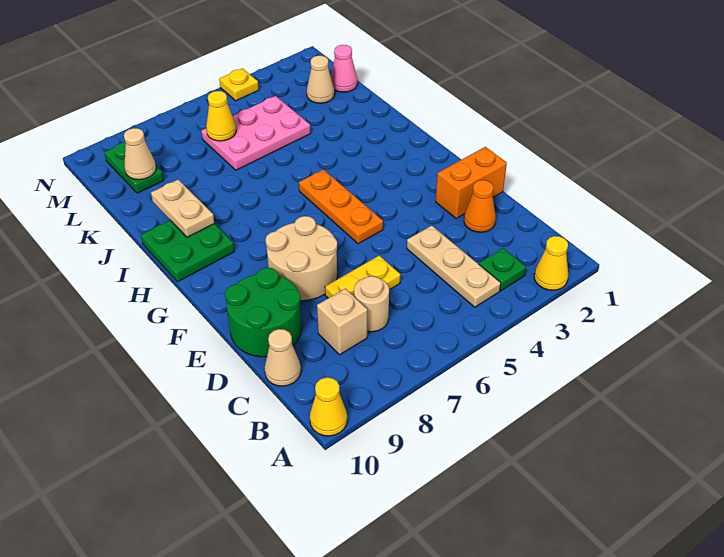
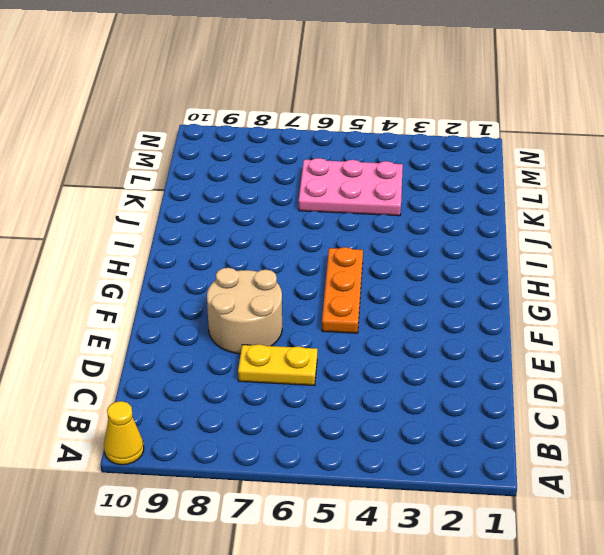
none -> yellow 1x1 cone [534,236,568,290]
none -> green 1x1 plate [479,248,526,291]
none -> tan 1x3 plate [407,225,501,307]

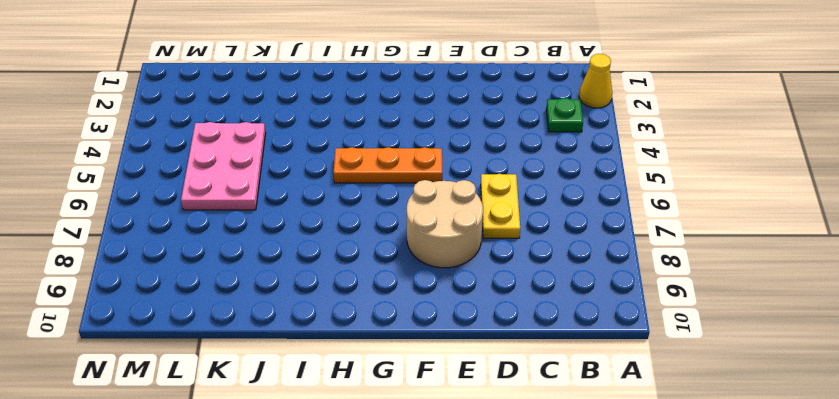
none -> yellow 1x1 cone [310,377,347,436]
none -> tan 1x3 plate [407,225,501,307]
none -> tan 1x1 round brick [354,276,389,332]

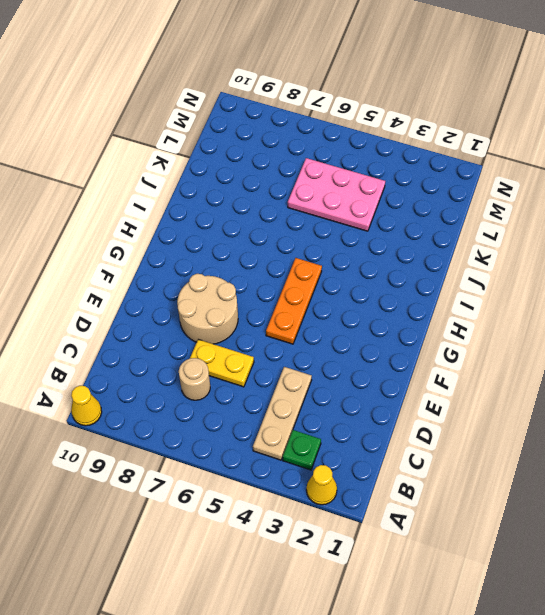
none -> tan 1x1 brick [317,289,367,355]
none -> tan 1x1 cone [265,329,301,386]
none -> orange 1x1 cone [464,180,496,232]

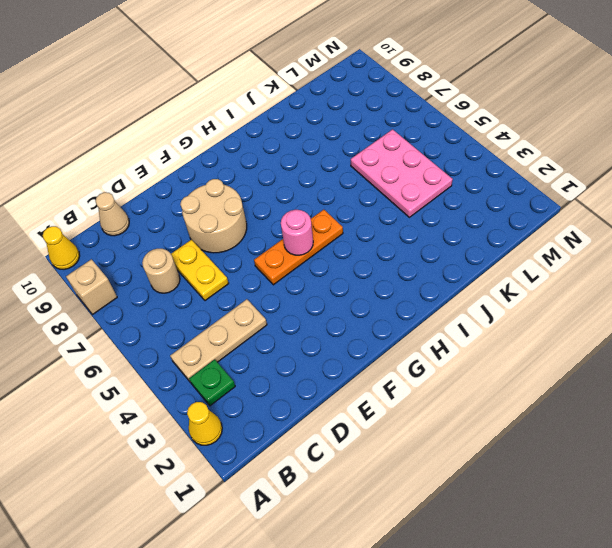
tan 1x1 brick [66,259,117,315] -> tan 1x1 brick moved to [317,289,367,355]
pink 1x1 round brick [281,210,313,255] -> none
none -> orange 1x1 cone [464,180,496,232]
none -> green 2x2 round brick [225,268,302,357]
none -> orange 1x2 brick [436,147,507,218]

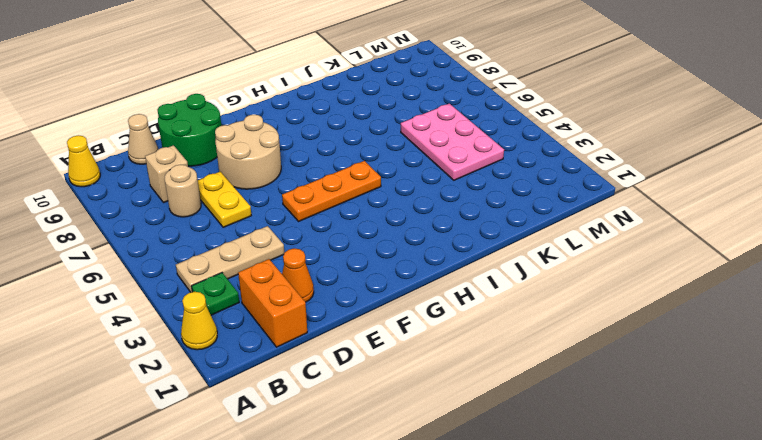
orange 1x2 brick [238,259,307,347] -> orange 1x2 brick moved to [436,147,507,218]
none -> green 2x2 plate [141,220,234,282]
none -> pink 1x1 cone [331,45,357,92]
none -> tan 1x1 cone [307,56,335,103]

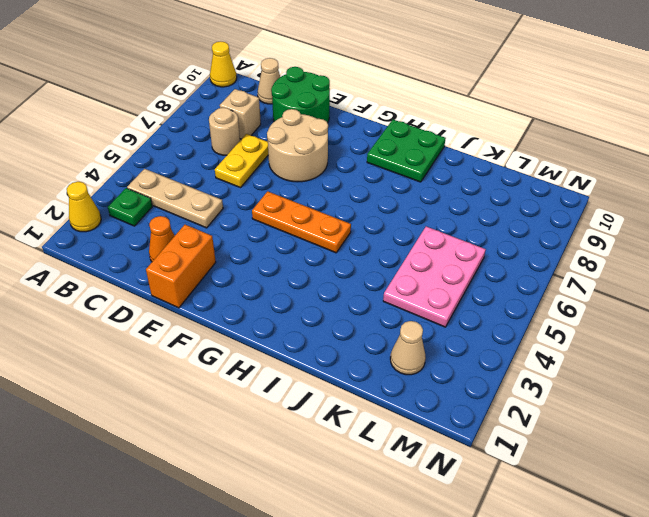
none -> pink 1x1 cone [331,45,357,92]
none -> green 1x2 plate [104,142,164,193]
none -> yellow 1x1 plate [219,68,259,101]

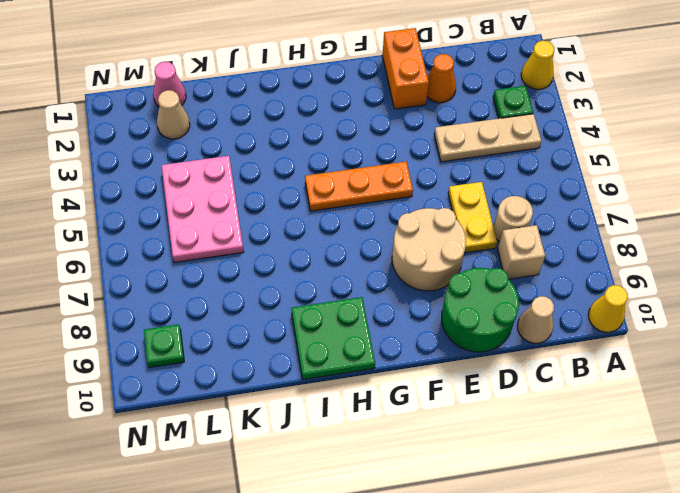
green 1x1 plate [144,324,184,368] -> green 1x2 plate [104,142,164,193]
none -> yellow 1x1 plate [219,68,259,101]
none -> tan 1x2 plate [151,180,214,237]
none -> yellow 1x1 cone [206,91,236,141]

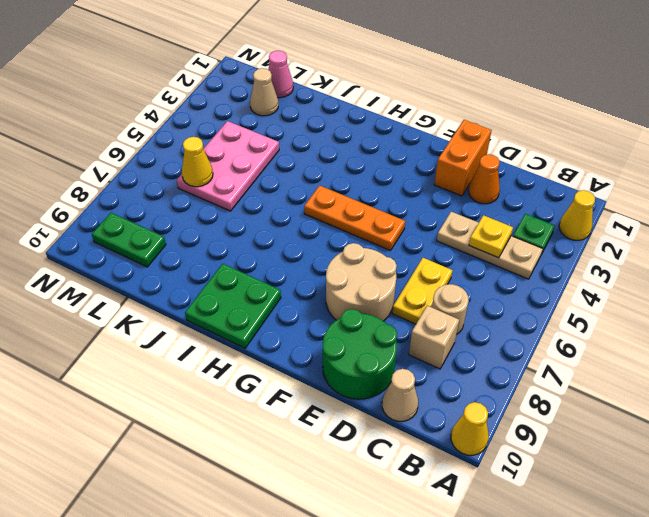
yellow 1x1 plate [469,215,513,258] -> yellow 1x1 plate moved to [219,68,259,101]
none -> tan 1x2 plate [151,180,214,237]
none -> tan 1x1 cone [124,128,156,180]

